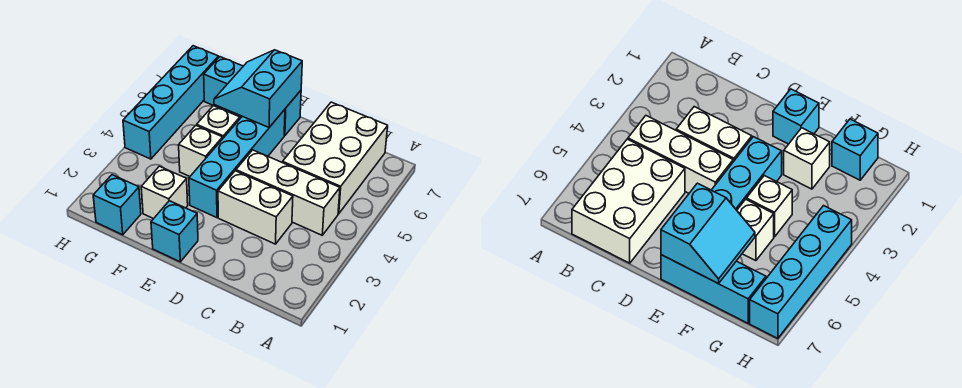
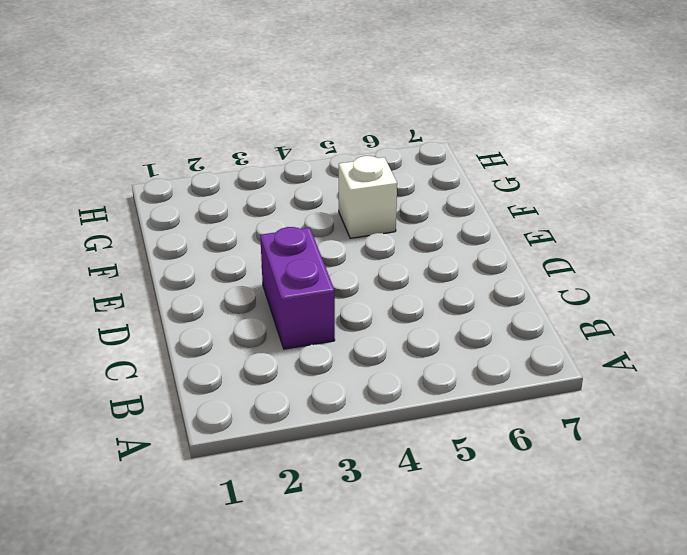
purple 1x2 brick [260,227,335,349] -> white 1x2 brick [218,171,293,244]
none -> white 1x3 brick [236,150,340,235]
none -> white 2x3 brick [283,102,388,214]
none -> cyan 1x1 brick [151,201,198,262]

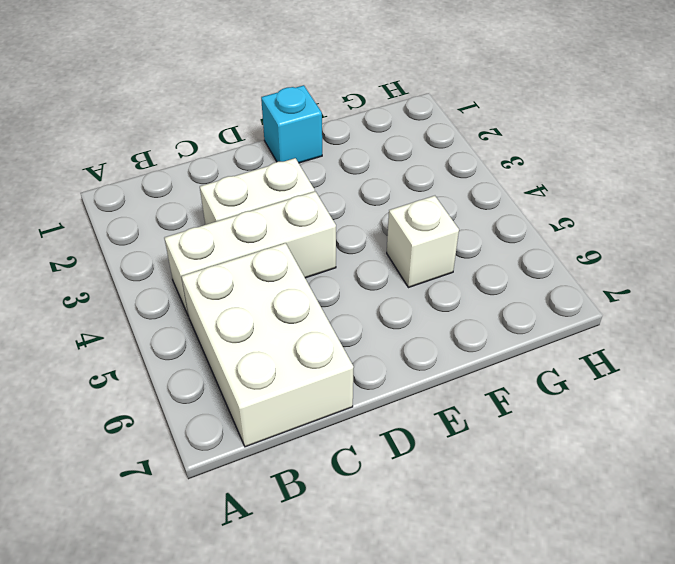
none -> cyan 1x4 brick [189,110,285,218]
none -> cyan 1x3 brick [204,57,301,136]
none -> white 1x1 brick [141,166,188,219]

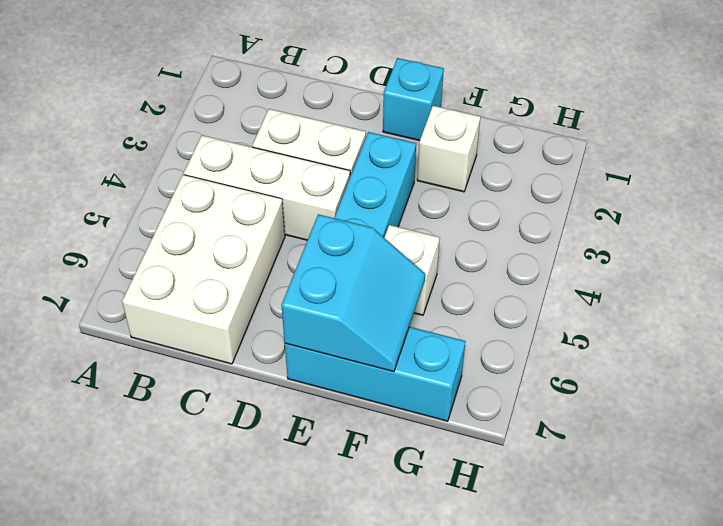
none -> white 1x1 brick [179,126,223,176]
none -> cyan 1x1 brick [93,175,141,235]
none -> cyan 1x4 brick [123,46,219,159]

